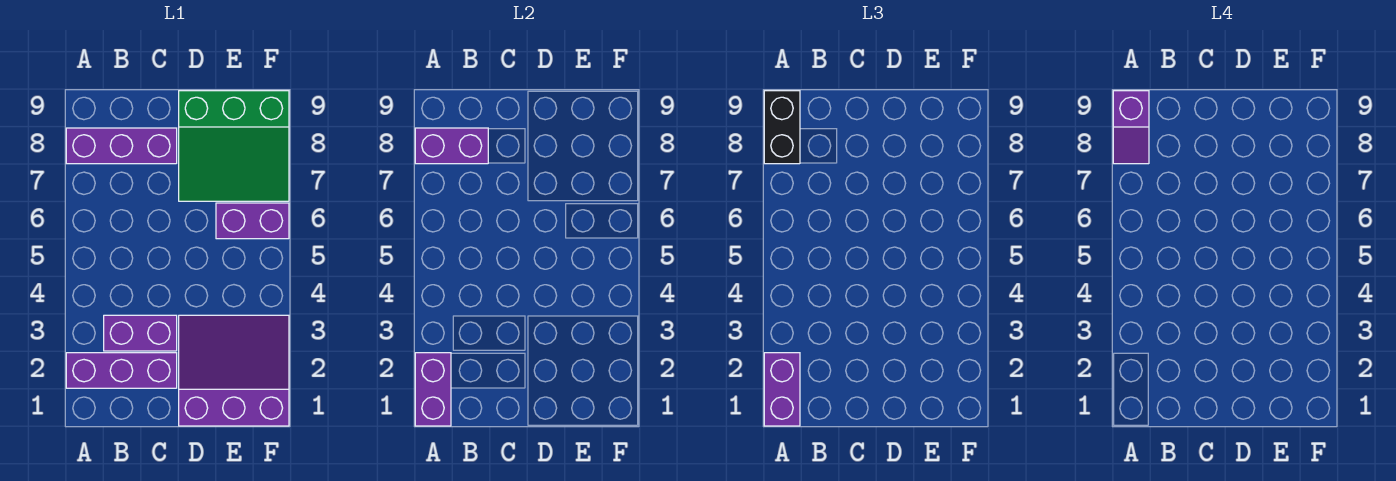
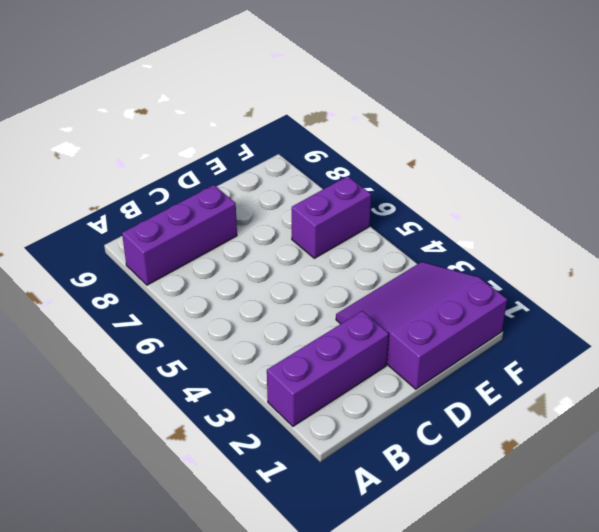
none -> purple 1x2 brick [104,315,177,351]
none -> green 3x3 slope [179,91,289,201]

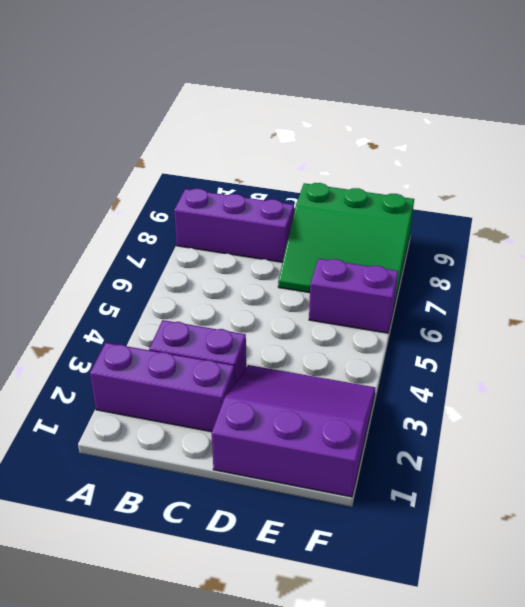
none -> purple 1x2 brick [415,353,451,426]
none -> purple 1x2 brick [415,128,488,164]

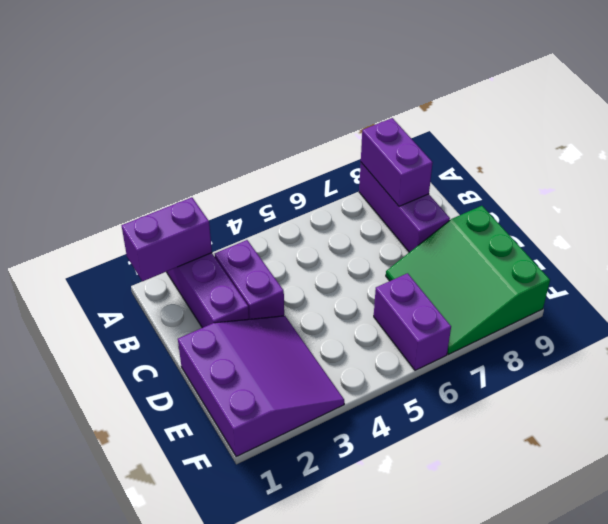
none -> purple 1x2 brick [764,353,800,426]
none -> black 1x2 brick [764,91,800,164]

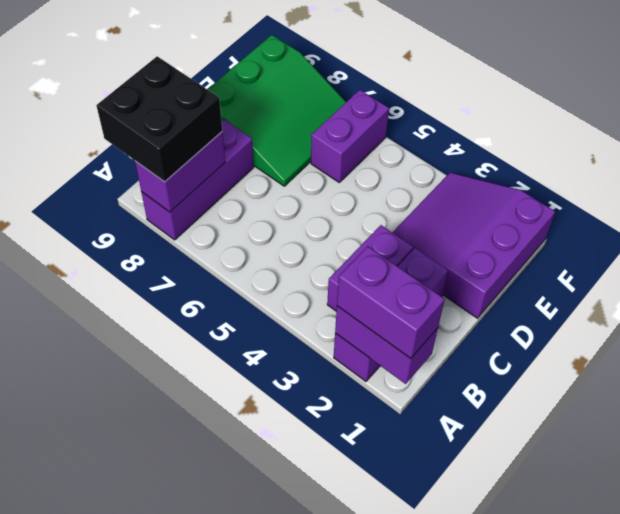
black 2x2 brick [96,56,222,182] -> black 1x2 brick [764,91,800,164]
none -> purple 1x2 slope [1113,91,1149,164]

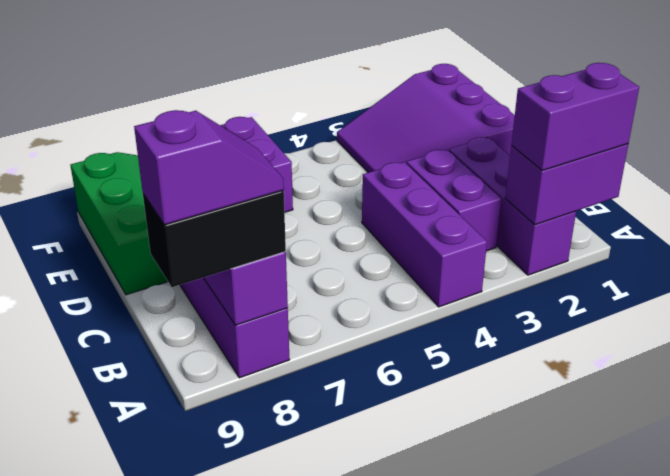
purple 1x3 brick [362,162,487,307] -> none

